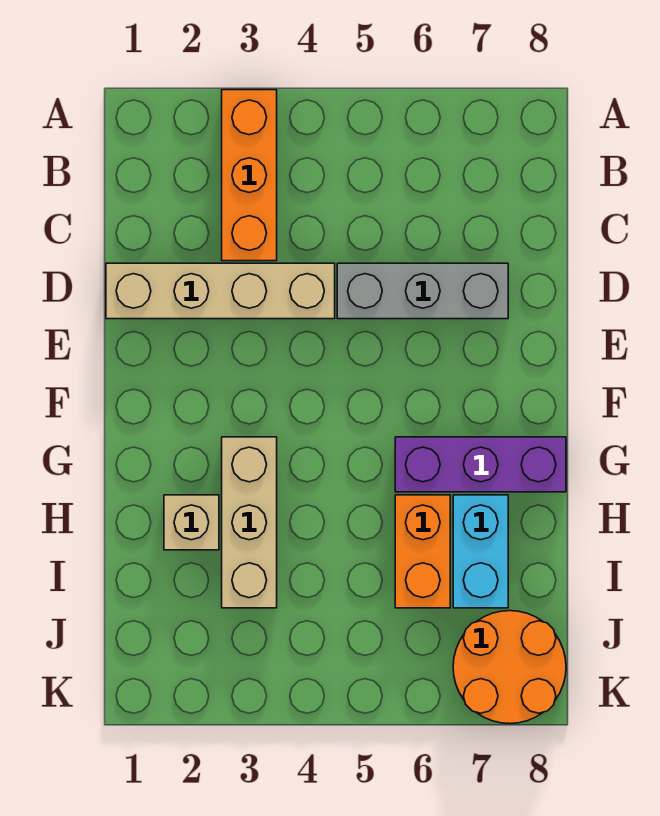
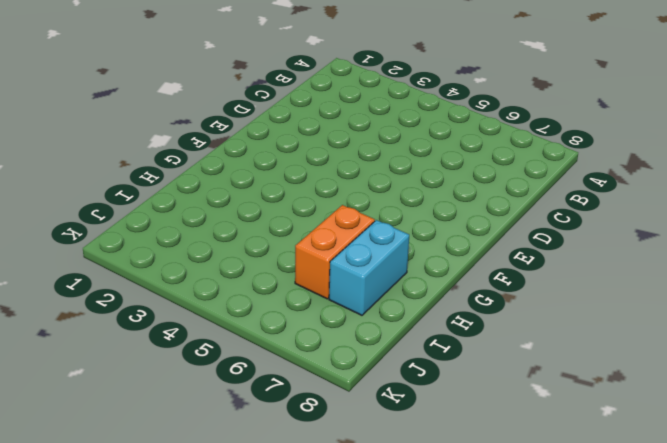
none -> orange 1x3 brick [222,90,277,261]
none -> tan 1x4 brick [106,263,335,319]

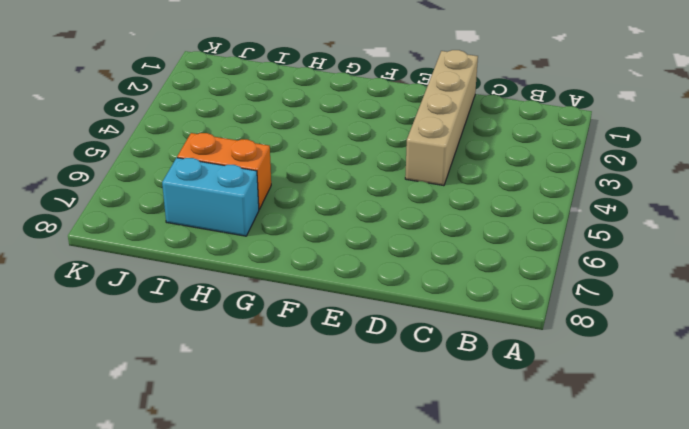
none -> orange 1x3 brick [222,90,277,261]
none -> grey 1x3 brick [337,263,508,319]

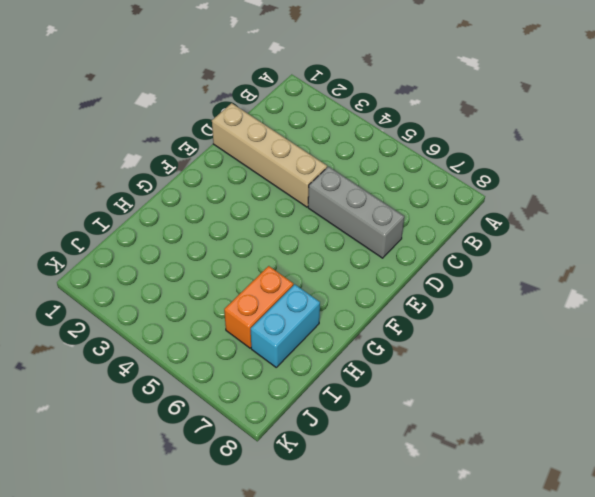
none -> orange 1x3 brick [222,90,277,261]
none -> tan 1x3 brick [222,437,277,608]

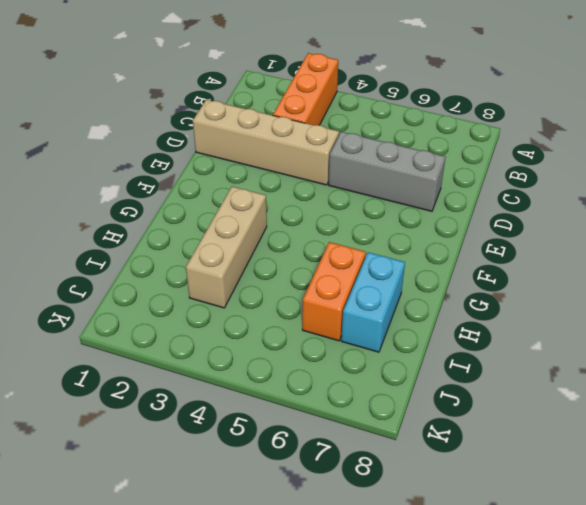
none -> purple 1x3 brick [395,437,566,492]
none -> tan 1x1 brick [164,495,219,550]

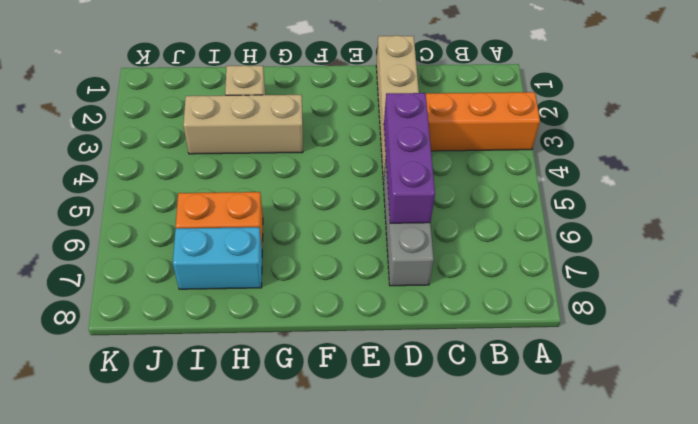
purple 1x3 brick [384,93,435,223] -> purple 1x3 brick moved to [395,437,566,492]
none -> orange 2x2 round brick [453,611,566,724]

